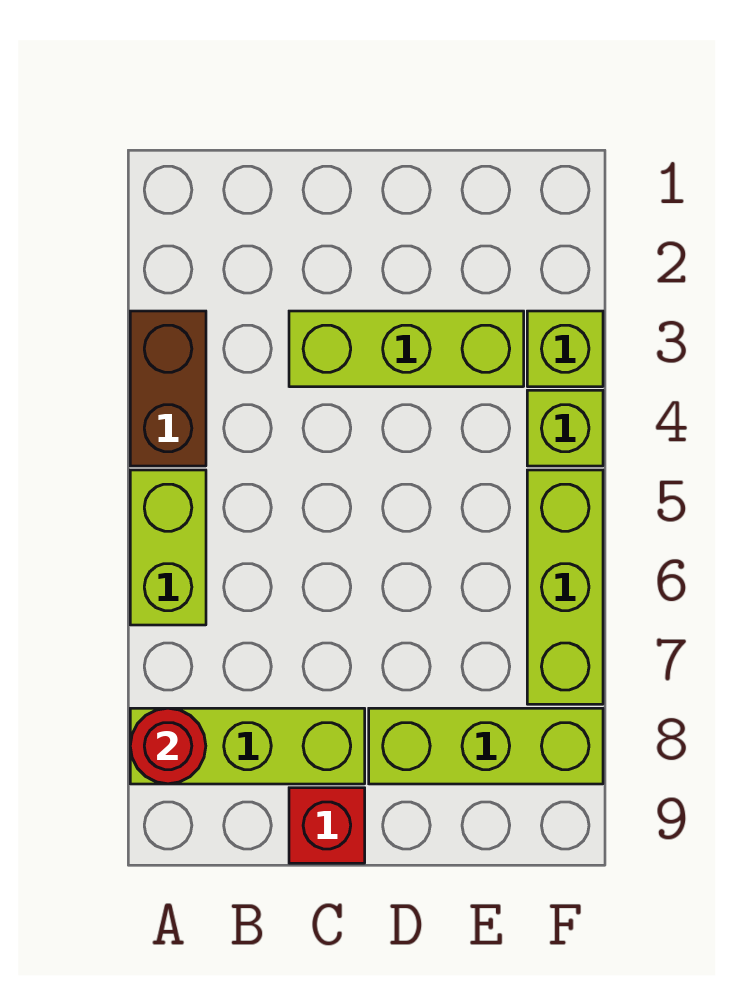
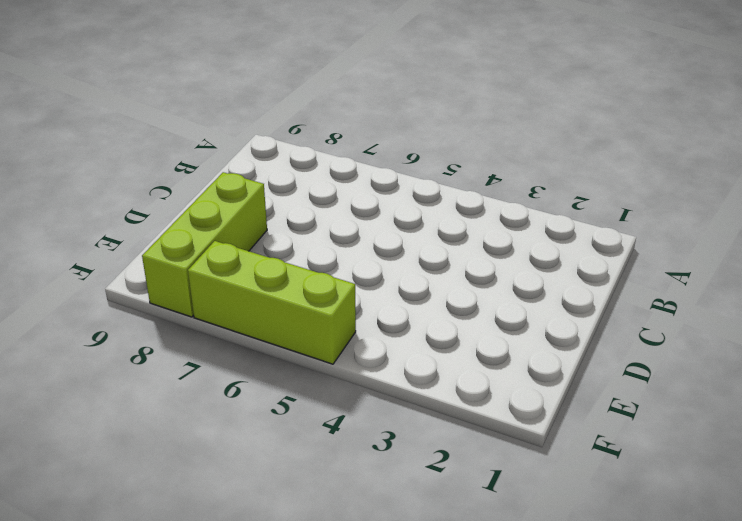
none -> brown 1x2 brick [130,311,206,466]
none -> lime 1x2 brick [130,470,206,625]

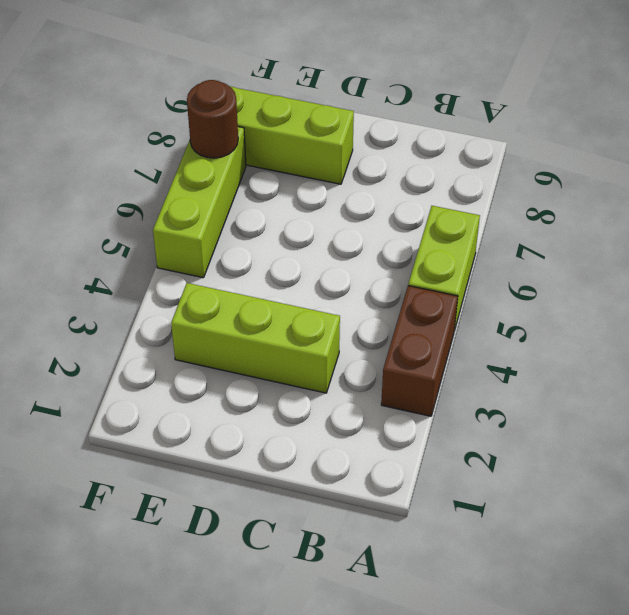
brown 1x1 round brick [187,80,238,158] -> none
none -> lime 1x3 brick [130,708,365,784]
none -> red 1x1 brick [289,788,365,863]

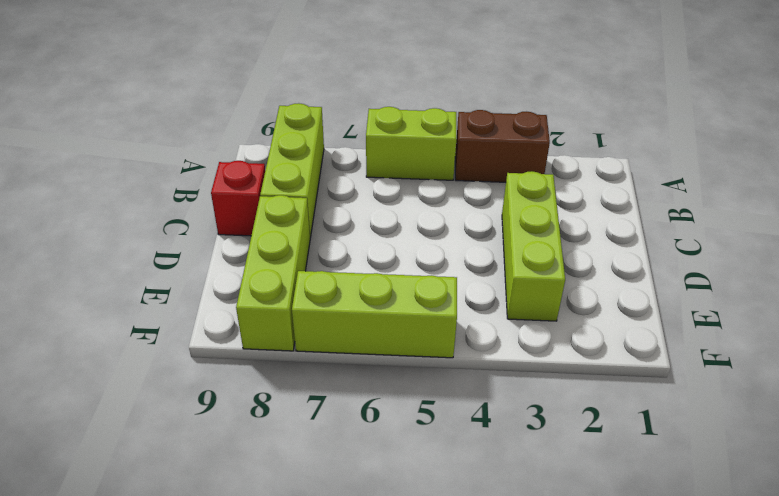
none -> lime 1x1 brick [527,311,603,387]
none -> lime 1x1 brick [527,390,603,466]

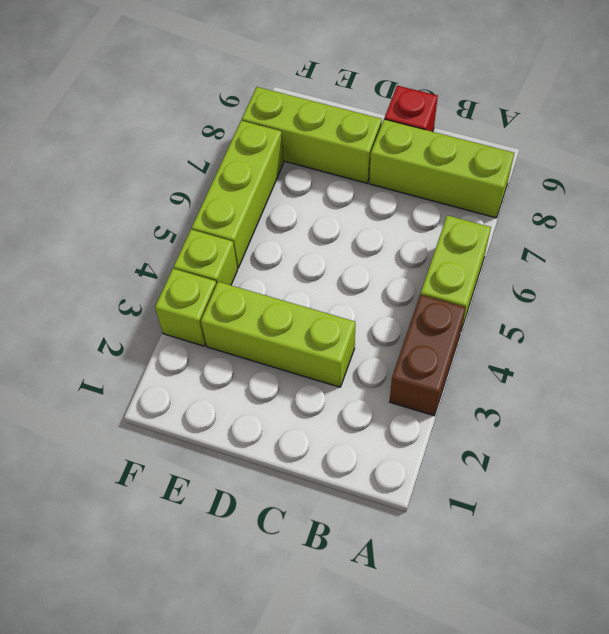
none -> red 1x1 round brick [130,708,206,784]

